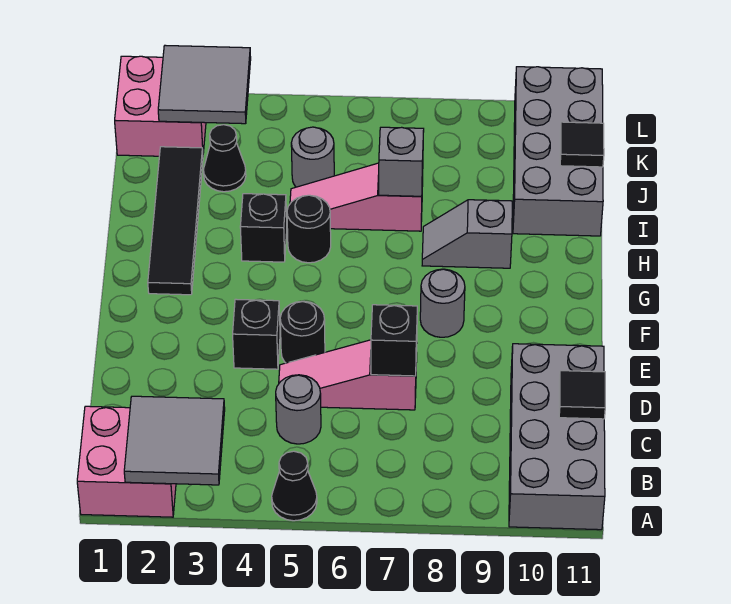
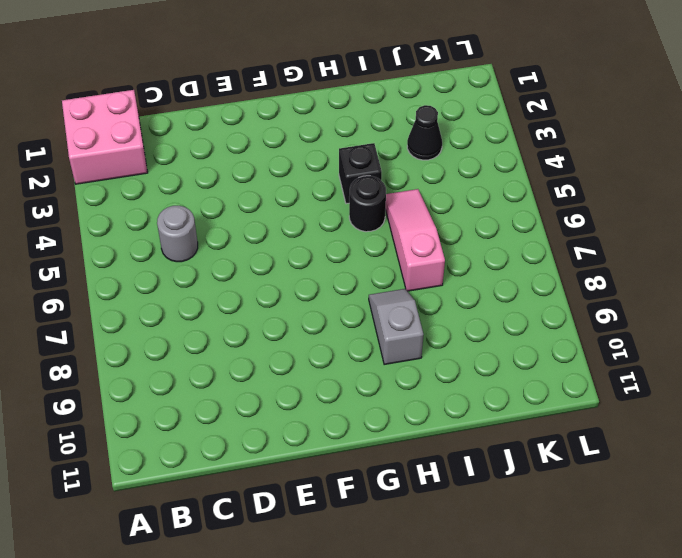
none -> black 1x1 cone [272,451,317,521]
none -> grey 2x4 brick [509,344,605,530]
none -> pink 1x3 slope [279,340,417,410]

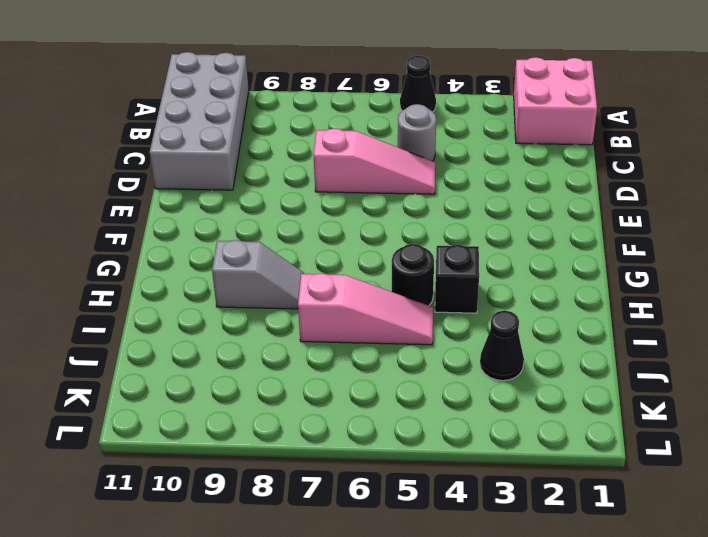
none -> black 1x1 brick [233,299,280,369]
none -> black 1x1 round brick [280,301,325,363]
none -> grey 1x1 round brick [420,269,465,337]

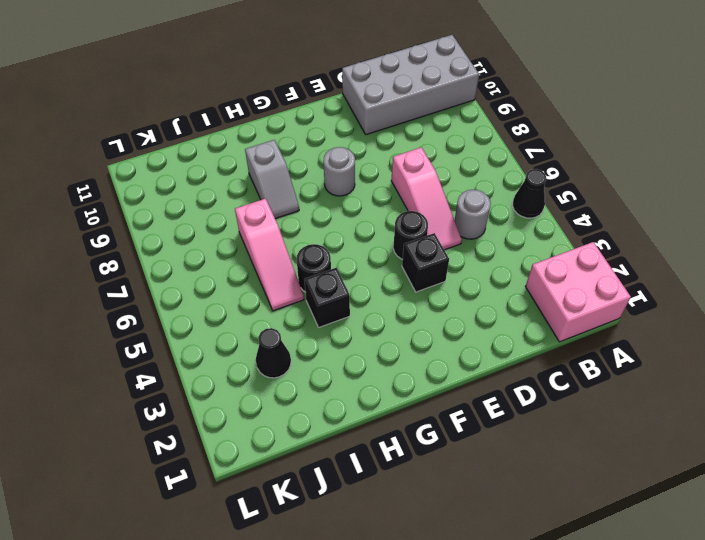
none -> black 1x4 tile [148,147,203,295]
none -> grey 2x4 brick [513,67,603,236]
none -> grey 1x1 round brick [291,127,334,187]

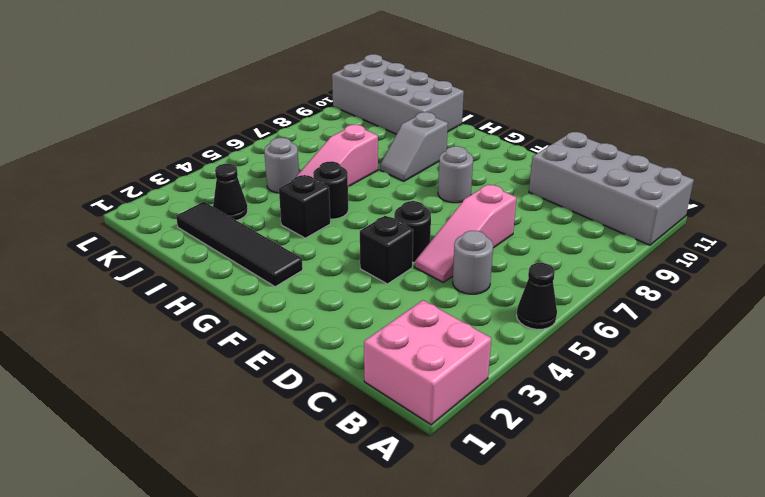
none -> pink 2x2 brick [115,56,206,156]
none -> grey 2x2 tile [124,396,225,485]
none -> black 1x1 tile [559,371,605,419]

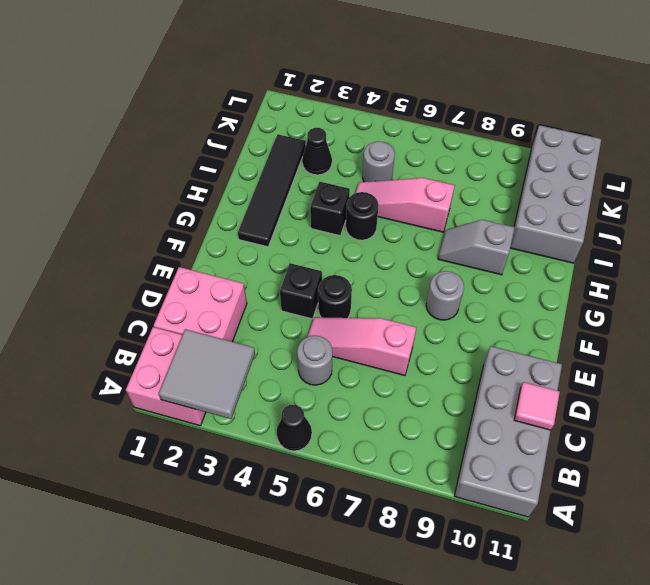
pink 2x2 brick [154,267,247,342] -> pink 2x2 brick moved to [115,56,206,156]
pink 1x1 tile [514,382,560,430] -> black 1x1 tile [559,371,605,419]
none -> black 1x1 brick [371,305,417,376]
none -> grey 1x1 brick [379,127,424,196]
none -> black 1x1 tile [560,122,604,167]

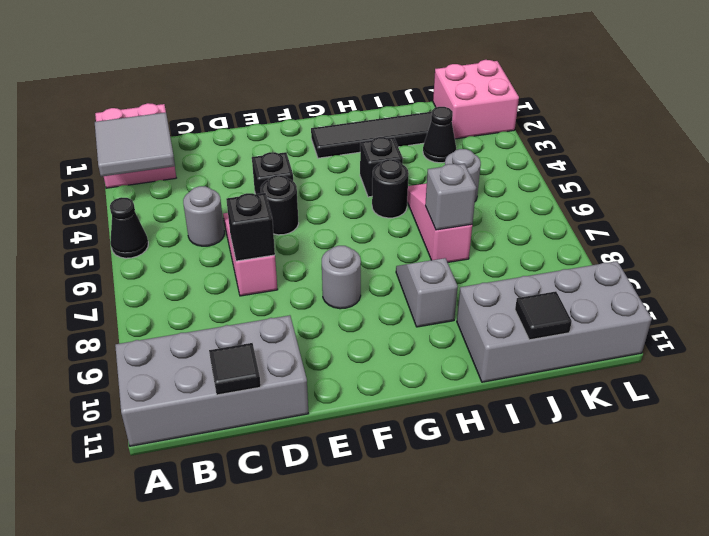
none -> grey 2x2 tile [158,45,251,124]

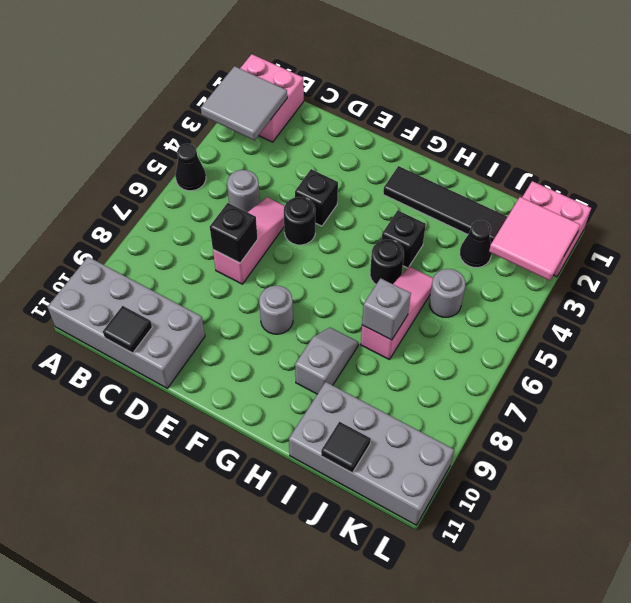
pink 2x2 tile [489,197,580,281] -> grey 2x2 tile [158,45,251,124]

